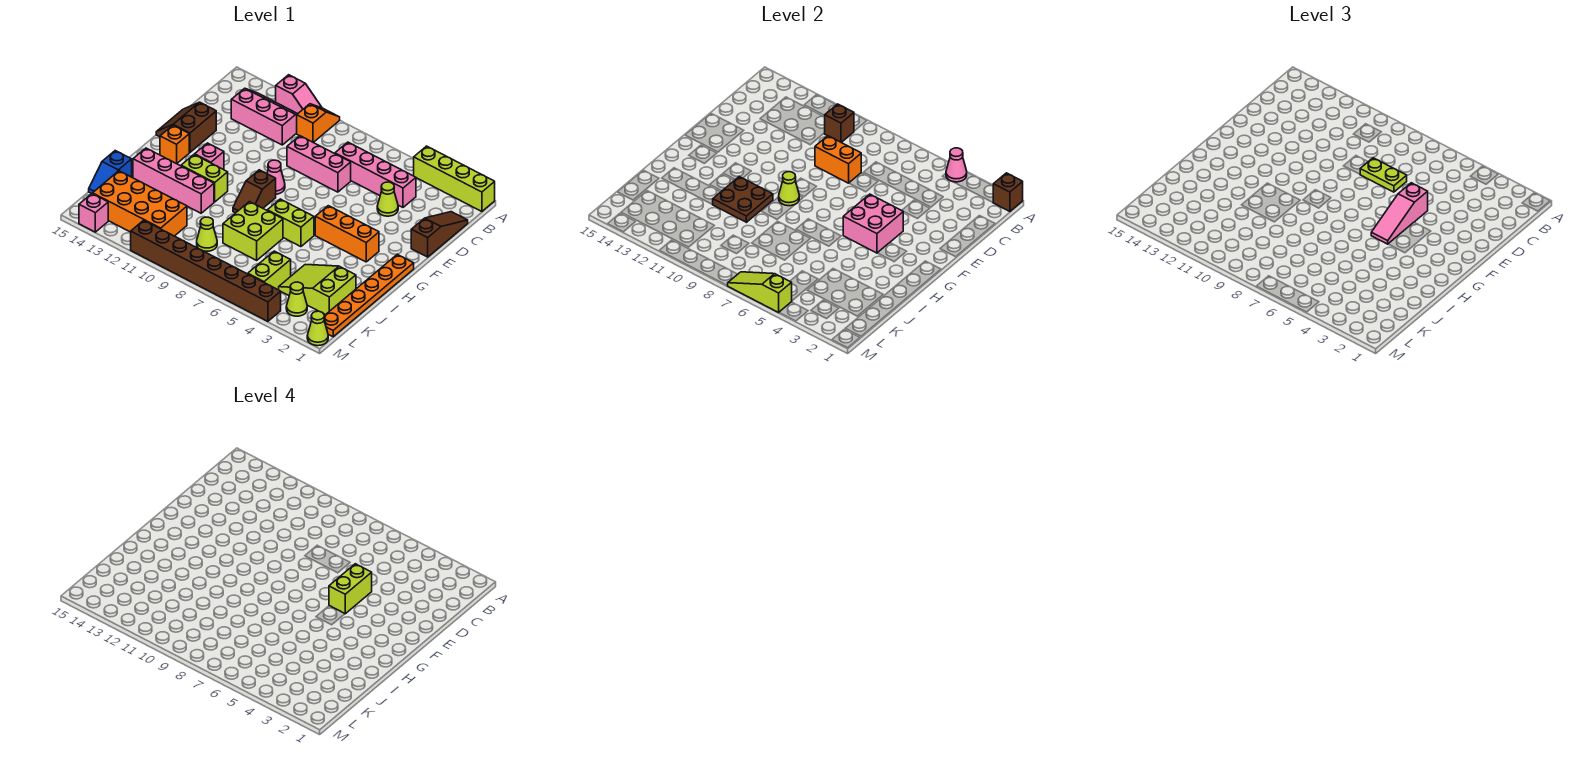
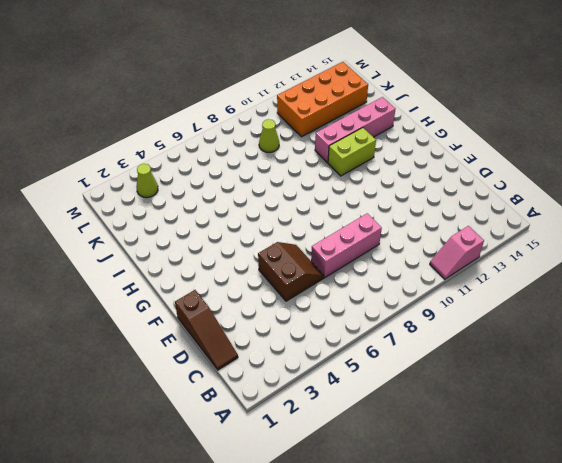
brown 2x2 slope [258,242,324,301] -> brown 2x2 slope moved to [156,102,216,152]
none -> lime 1x4 brick [414,146,495,212]
none -> orange 1x2 slope [297,104,340,143]
none -> pink 2x3 slope [231,88,297,145]
none -> pink 1x4 brick [335,142,416,207]

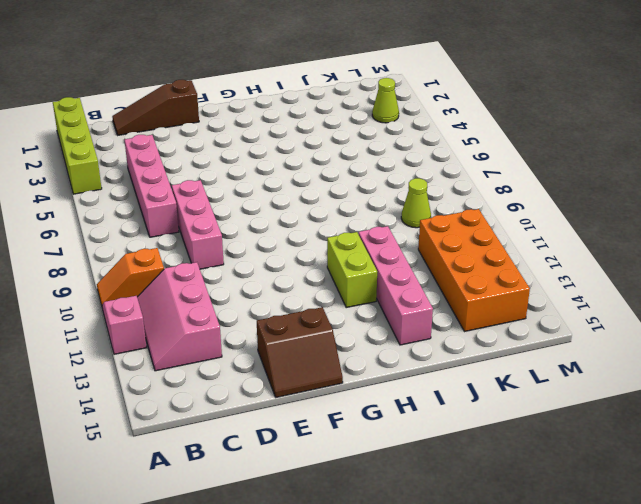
none -> lime 1x1 cone [377,182,398,216]
none -> pink 1x1 cone [267,160,285,194]
none -> orange 1x6 plate [324,254,414,337]
none -> orange 1x3 brick [315,206,379,262]

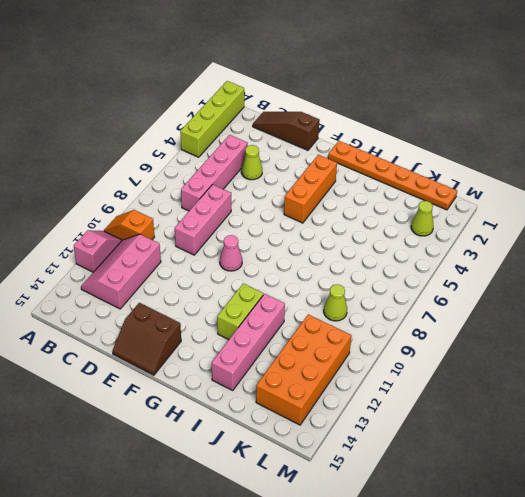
none -> brown 1x2 slope [233,170,276,213]
none -> pink 1x1 brick [195,143,224,170]
none -> orange 1x1 brick [160,125,189,164]
none -> lime 1x2 brick [267,199,314,247]

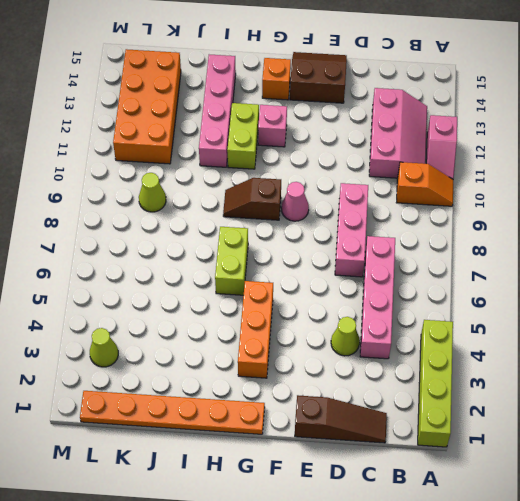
none -> lime 2x2 brick [223,202,283,260]
none -> lime 2x3 slope [279,265,356,315]
none -> blue 1x2 slope [89,151,132,194]
none -> lime 1x2 brick [248,251,291,290]

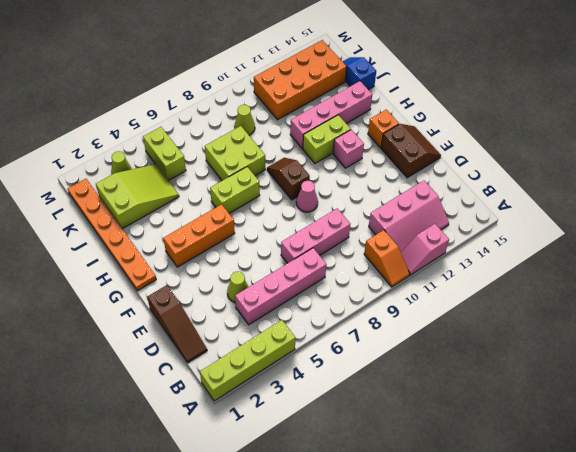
none -> lime 1x1 cone [307,311,328,346]
none -> brown 1x8 brick [131,220,281,321]
none -> pink 1x1 brick [79,194,108,232]
none -> brown 1x1 brick [993,173,1023,212]

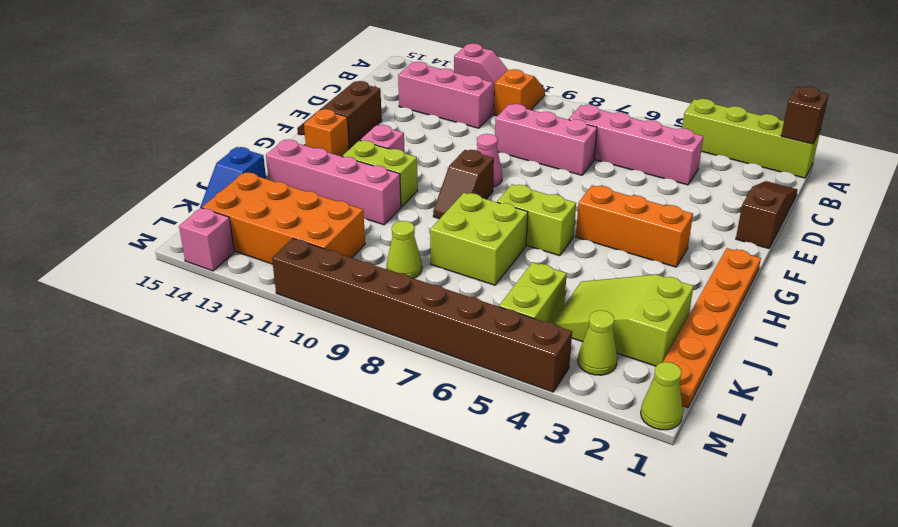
none -> lime 1x1 cone [377,182,398,216]
none -> pink 1x1 cone [946,148,967,182]
none -> brown 1x1 brick [824,104,854,143]
none -> orange 1x2 brick [815,136,861,183]

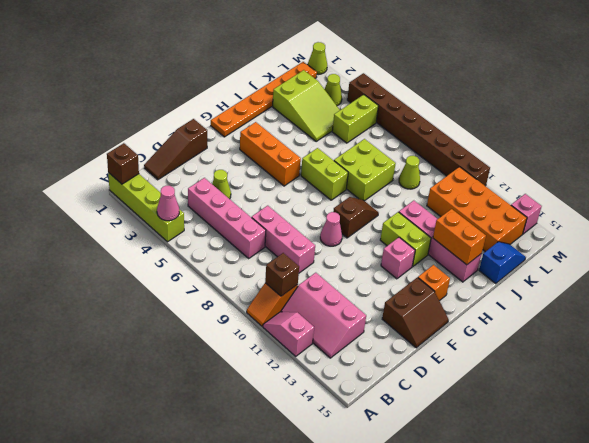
orange 1x2 brick [433,209,486,265] -> orange 1x2 brick moved to [815,136,861,183]
none -> pink 2x2 brick [843,194,903,253]
none -> lime 1x1 cone [779,172,799,206]
none -> brown 2x2 plate [712,177,773,222]
none -> lime 1x3 slope [728,272,792,312]

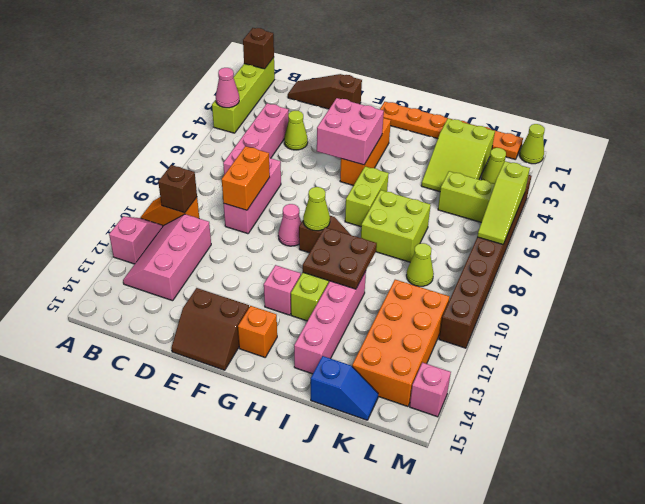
none -> lime 1x2 plate [1360,158,1407,192]
none -> pink 1x3 slope [1371,183,1428,244]
none -> lime 1x2 brick [329,564,372,614]

